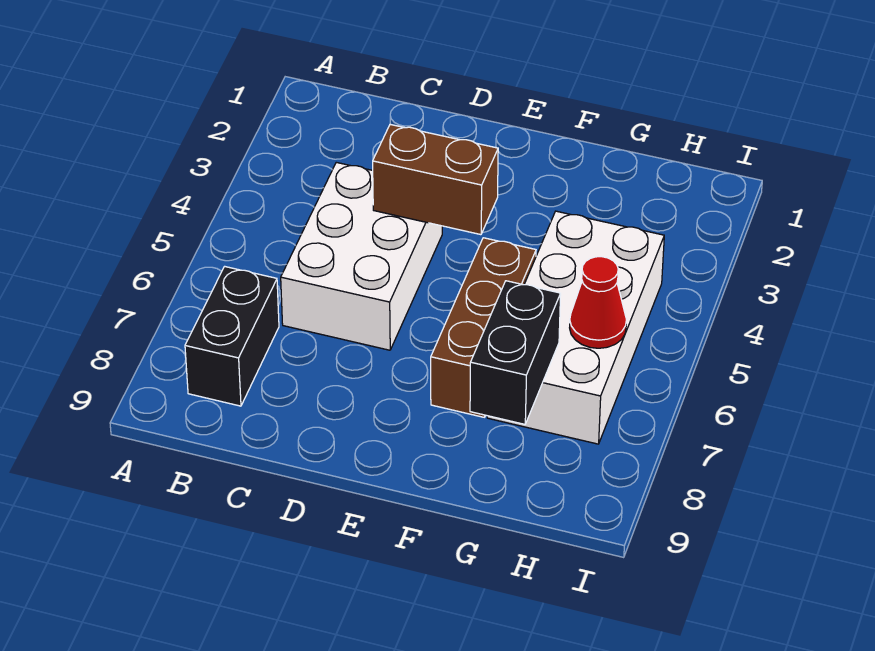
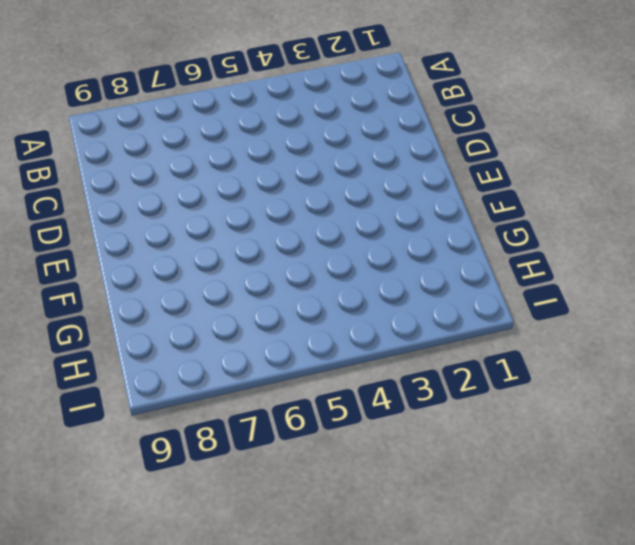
none -> black 1x2 brick [185,266,279,406]
none -> white 2x3 brick [281,162,442,350]

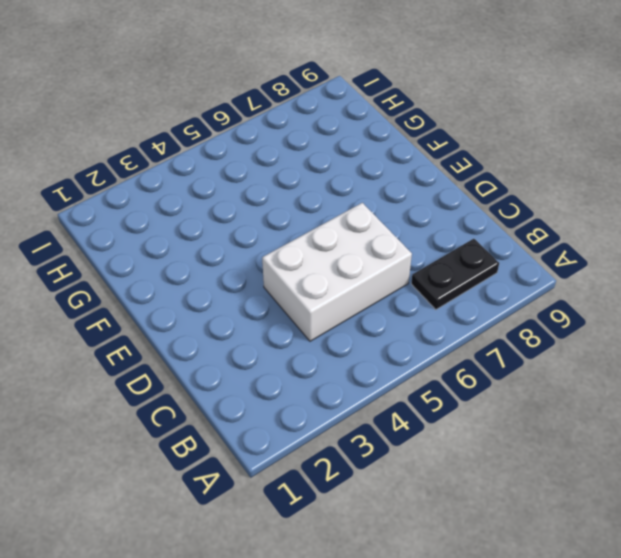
black 1x2 plate [411,239,499,310] -> black 1x2 brick [185,266,279,406]
none -> brown 1x3 brick [431,238,536,417]
none -> white 2x4 brick [487,211,664,444]

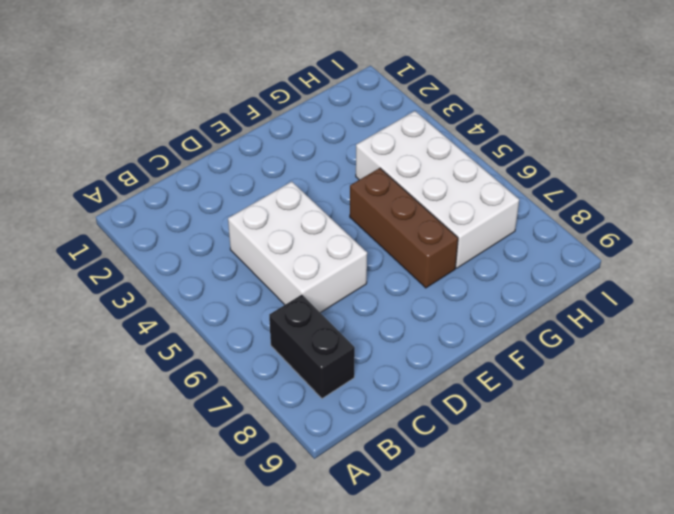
none -> brown 1x2 brick [373,124,498,235]
none -> black 1x2 brick [470,281,561,424]

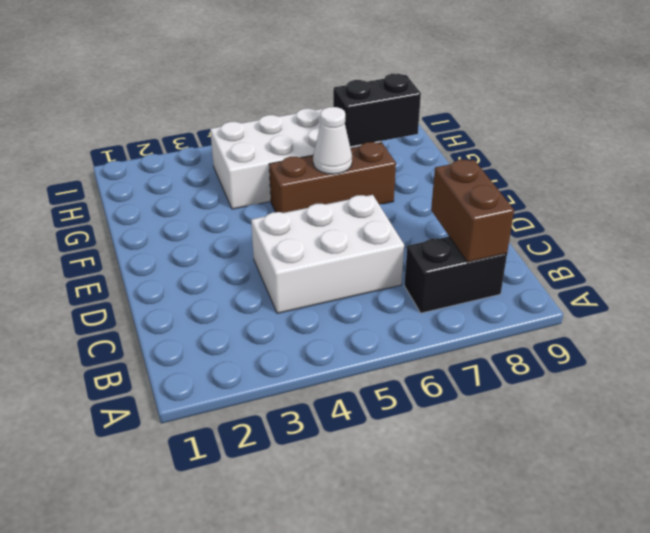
brown 1x2 brick [431,160,514,262] -> brown 1x2 brick moved to [373,124,498,235]
white 1x1 cone [313,107,352,174] -> none
none -> red 1x1 cone [570,257,626,348]

